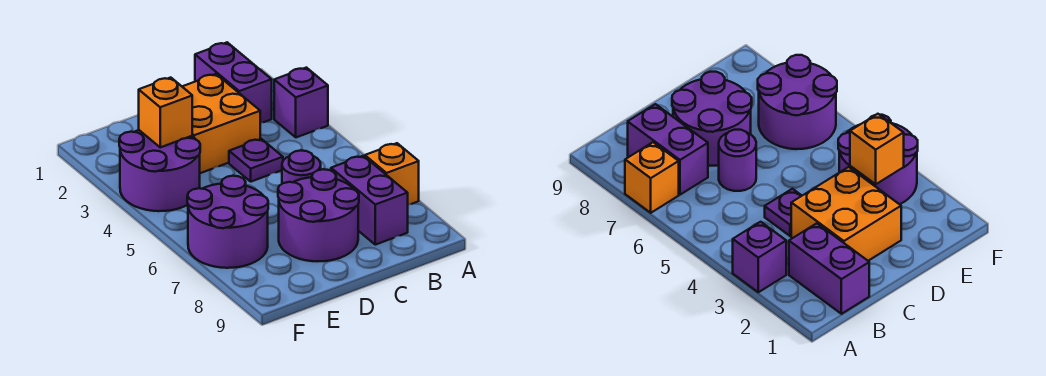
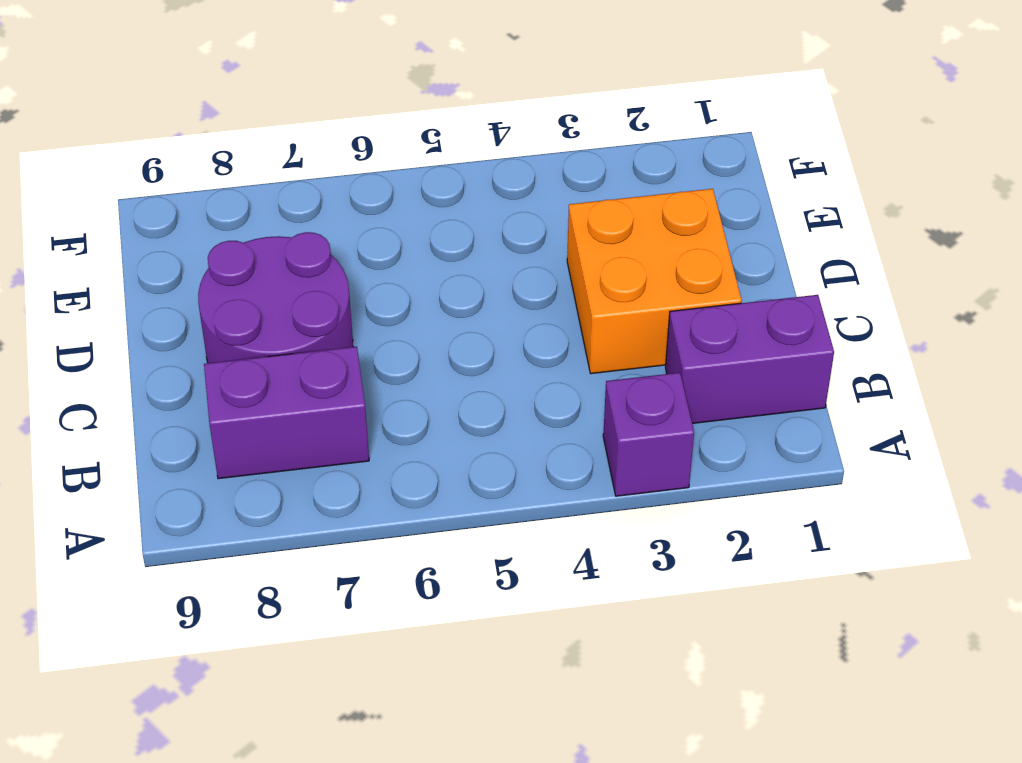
none -> orange 1x1 brick [365,143,419,205]
none -> purple 1x1 plate [229,139,283,182]

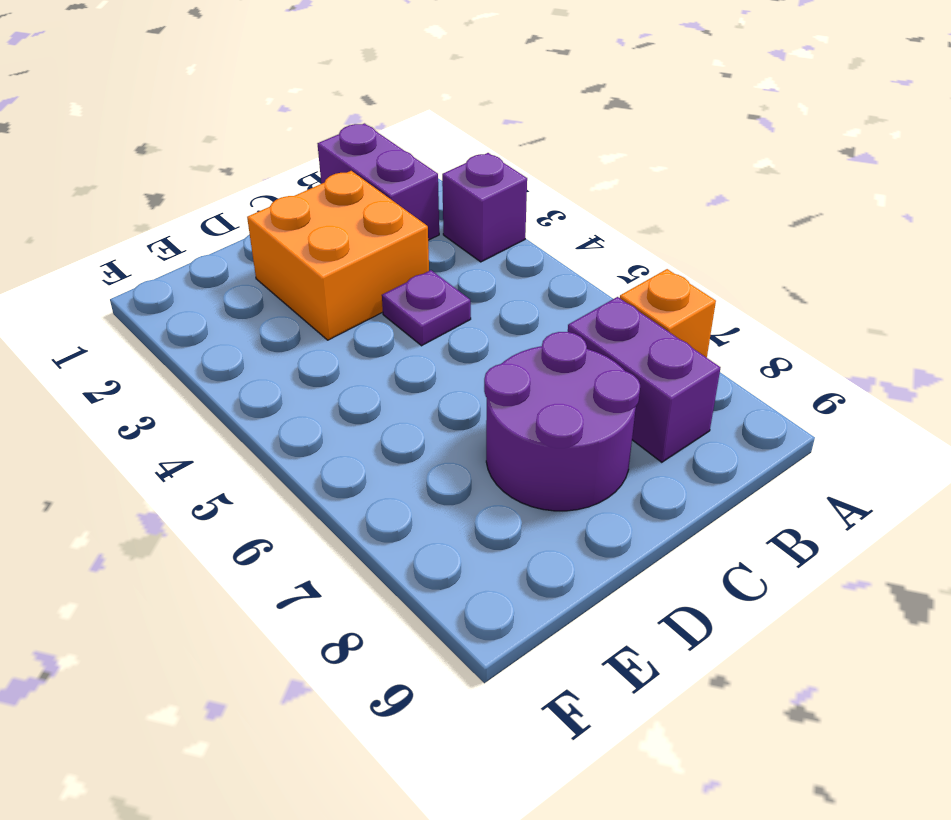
none -> purple 1x1 round brick [282,150,321,184]
none -> purple 2x2 round brick [119,130,200,211]

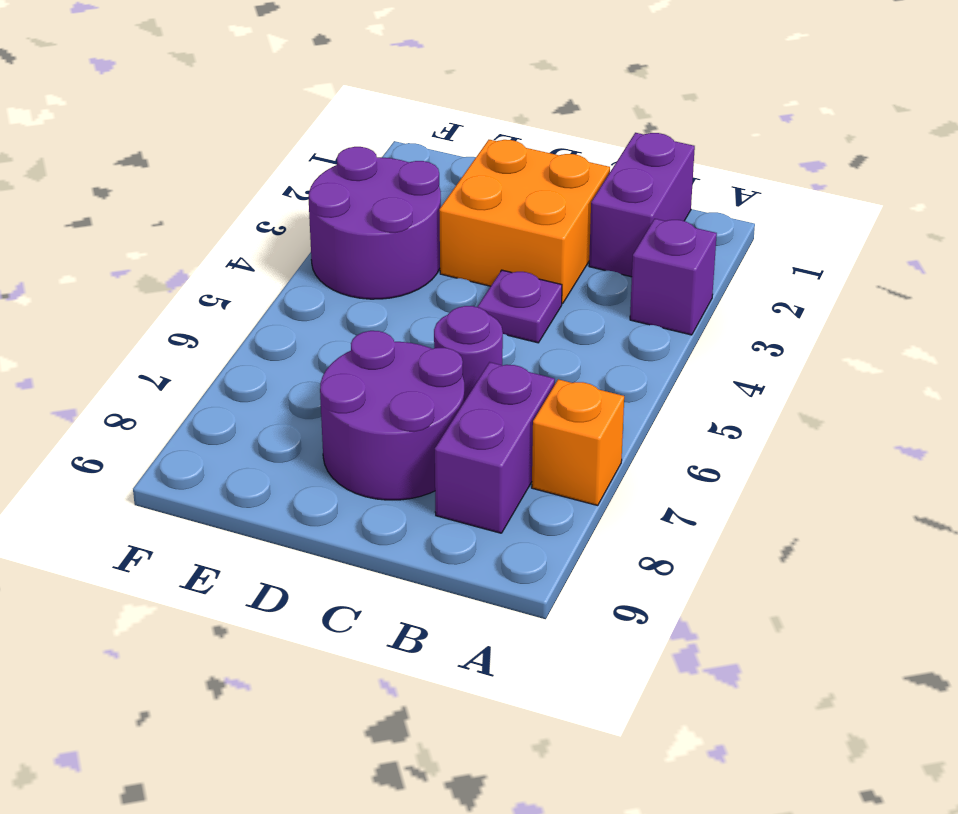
none -> purple 2x2 round brick [187,176,268,268]
none -> orange 1x1 brick [139,78,192,147]

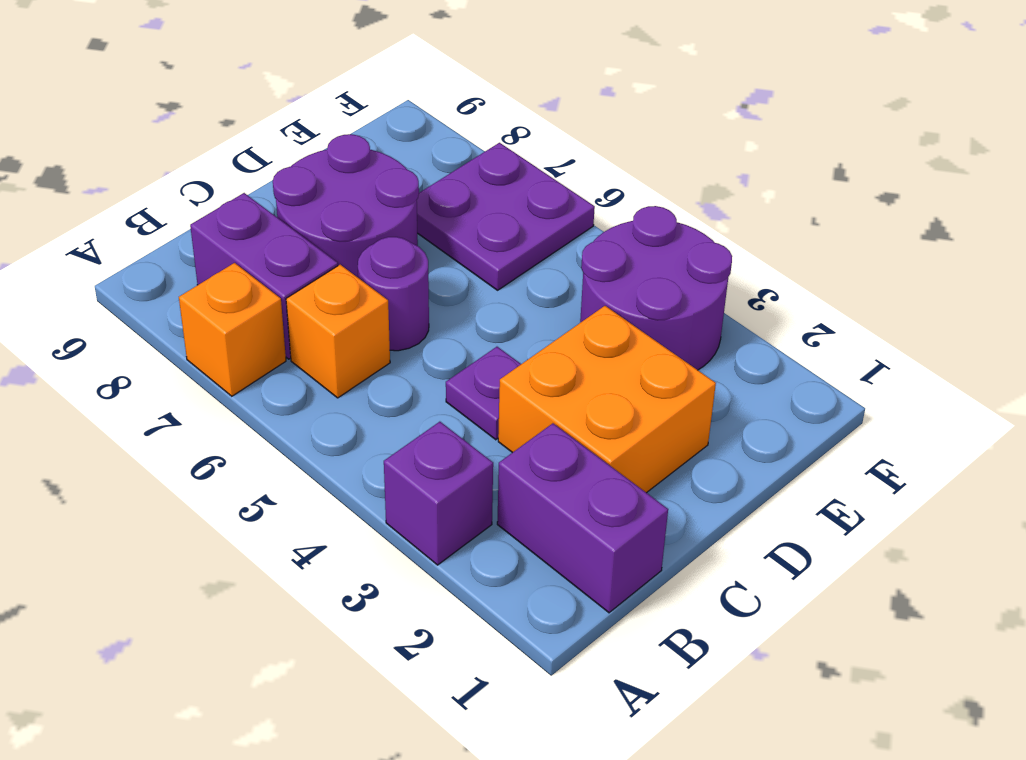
orange 1x1 brick [286,265,390,398] -> orange 1x1 brick moved to [139,78,192,147]
purple 2x2 plate [417,143,595,290] -> purple 2x2 round brick [187,176,268,268]

